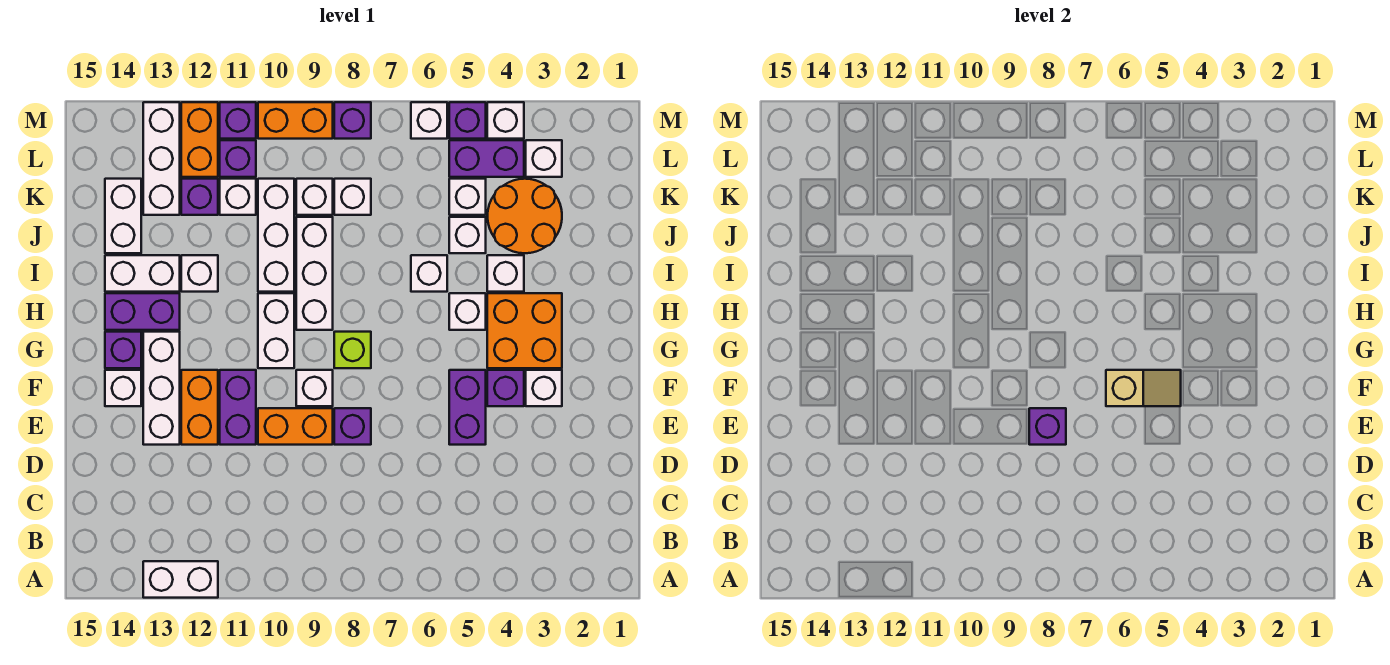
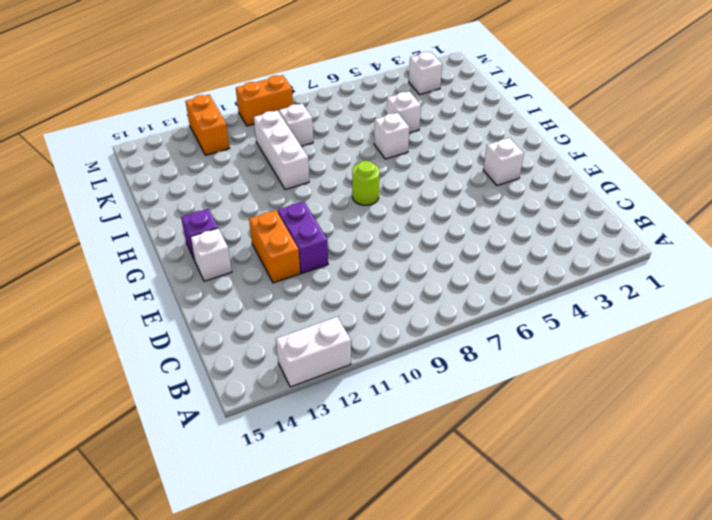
lime 1x1 round brick [352,161,380,205] -> lime 1x1 brick [334,332,371,368]
none -> purple 1x2 brick [449,370,486,445]
none -> purple 1x1 brick [334,408,371,445]
none -> orange 1x2 brick [258,408,333,445]
none -> white 1x3 brick [143,332,180,445]

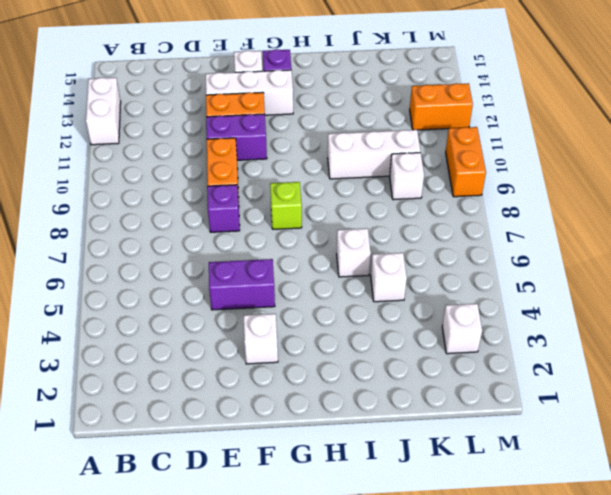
none -> purple 1x1 brick [487,370,524,406]
none -> white 1x1 brick [296,370,333,406]
none -> orange 2x2 brick [487,293,562,368]
none -> white 1x2 brick [258,293,294,368]

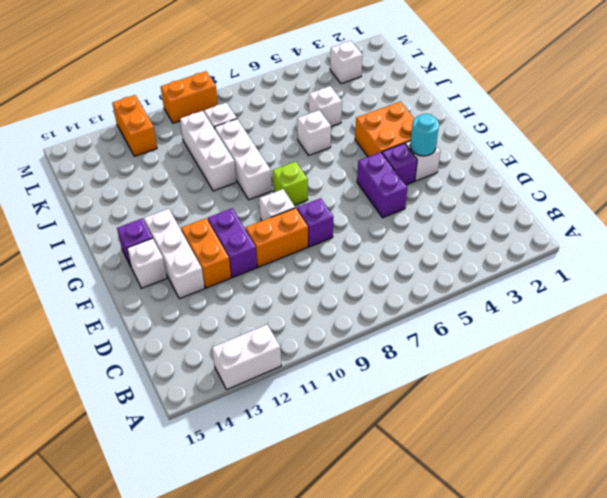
cyan 1x1 round brick [410,114,439,156] -> none
none -> white 1x2 brick [258,293,294,368]
none -> white 1x1 brick [449,293,486,330]
none -> purple 1x2 brick [105,293,180,330]
none -> white 1x1 brick [487,255,524,292]

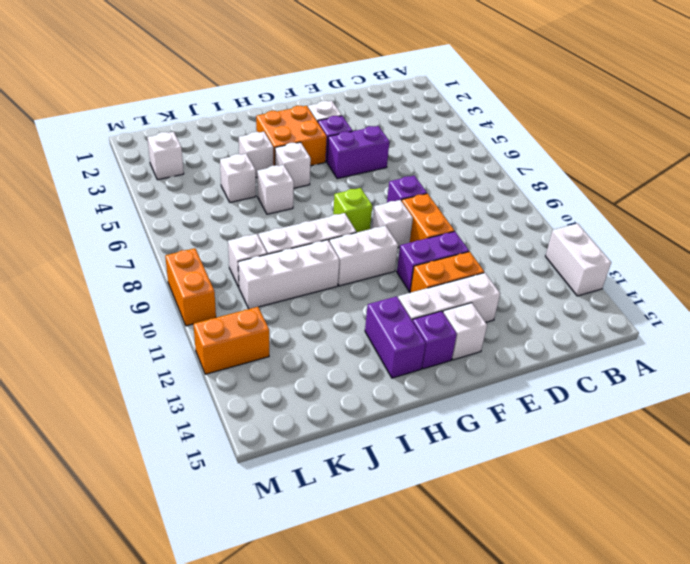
none -> white 1x1 brick [181,255,218,292]
none -> white 1x2 brick [105,255,180,292]
none -> orange 2x2 round brick [488,179,562,253]
none -> white 1x2 brick [105,179,141,253]

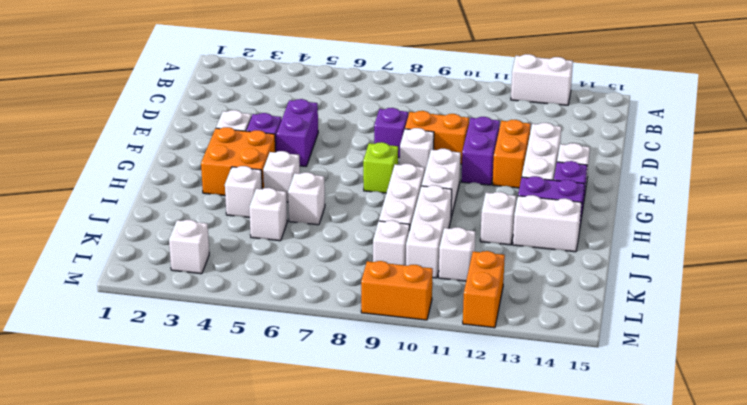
none -> orange 2x2 round brick [488,179,562,253]
none -> white 1x2 brick [105,179,141,253]
none -> white 1x1 brick [449,179,486,215]
none -> white 1x1 brick [334,179,371,215]

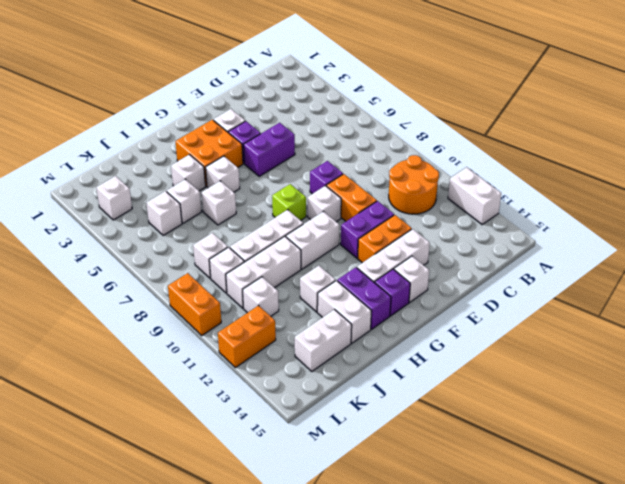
orange 2x2 round brick [389,155,439,214] -> orange 2x2 round brick moved to [488,179,562,253]
none -> purple 1x1 brick [181,179,218,215]
none -> white 1x3 brick [143,102,180,215]
none -> purple 1x2 brick [449,140,524,177]
none -> purple 1x1 brick [220,140,256,177]

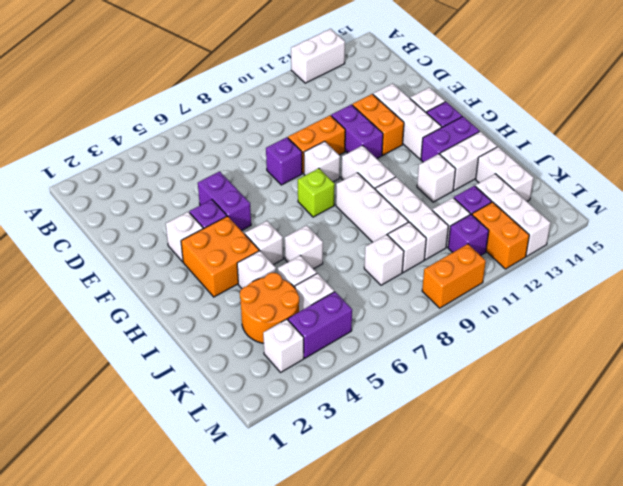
none -> white 1x1 brick [487,102,524,139]
none -> purple 1x1 brick [449,102,486,139]
none -> white 1x1 brick [411,102,447,139]
none -> purple 1x1 brick [334,102,371,139]

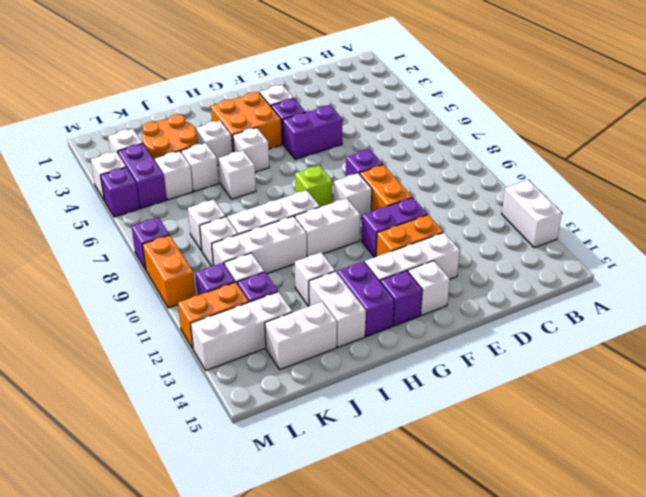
none -> white 1x1 brick [411,102,447,139]
none -> purple 1x1 brick [220,102,256,139]
none -> purple 1x1 brick [1029,408,1066,445]
none -> tan 1x2 slope [1106,370,1181,406]

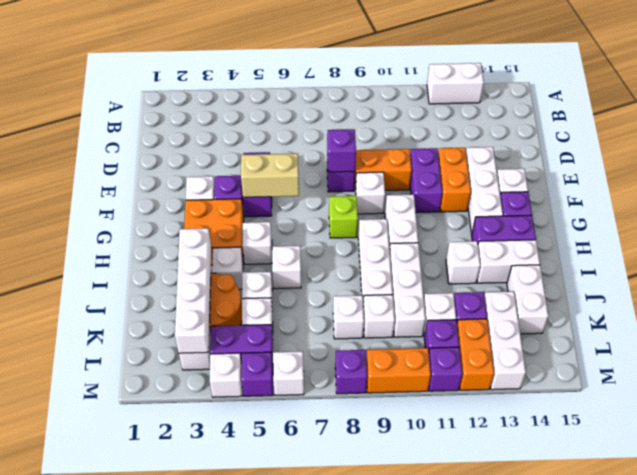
tan 1x2 brick [241,154,299,197] -> tan 1x2 slope [1106,370,1181,406]
white 1x4 brick [175,228,212,353] -> none

